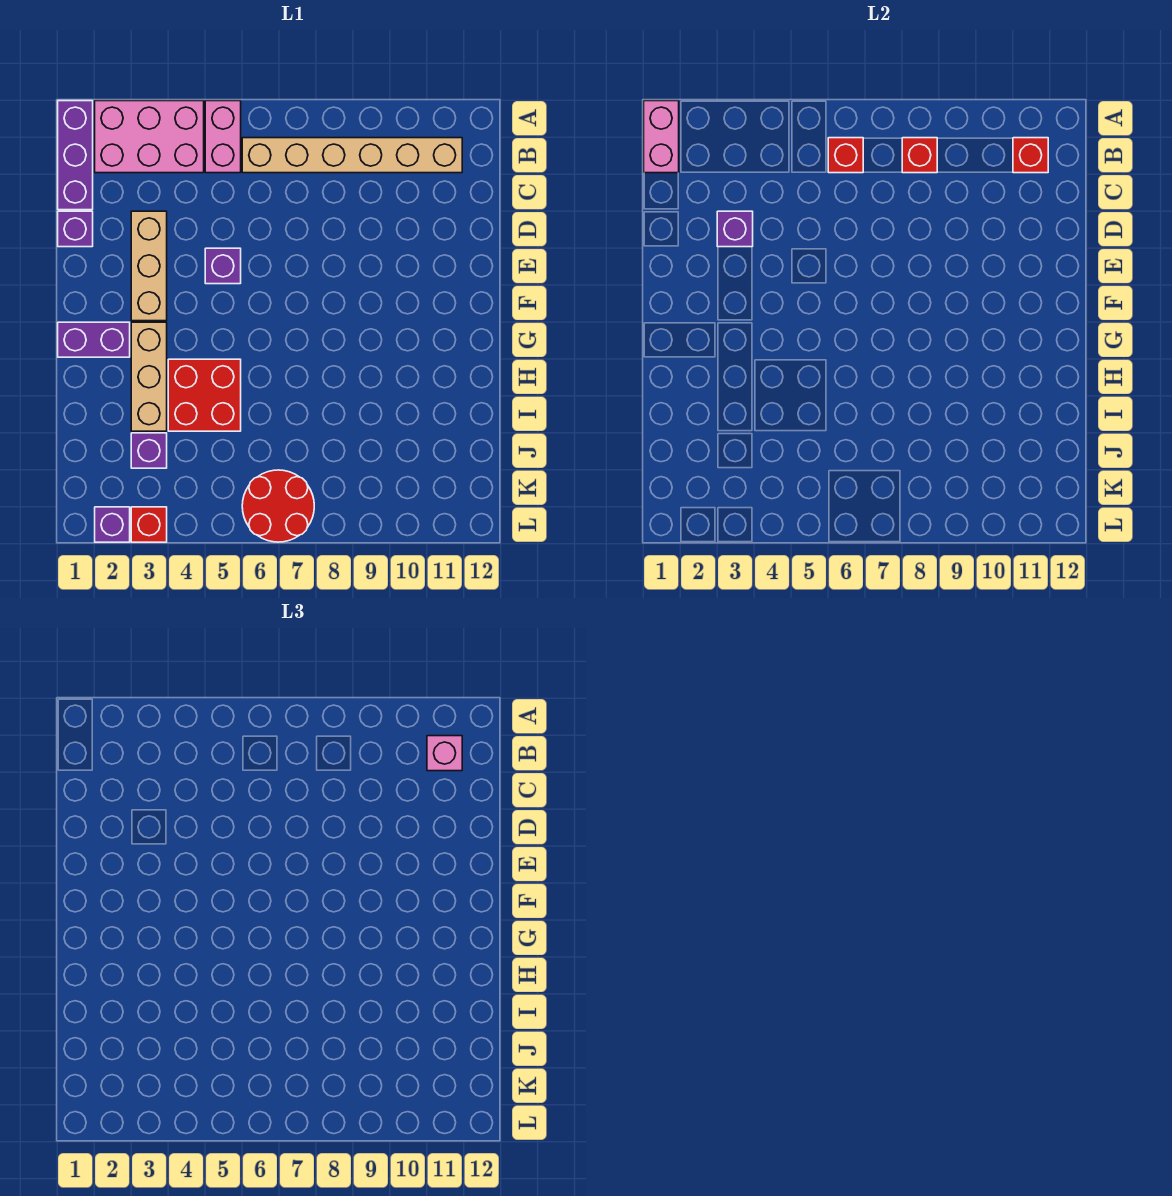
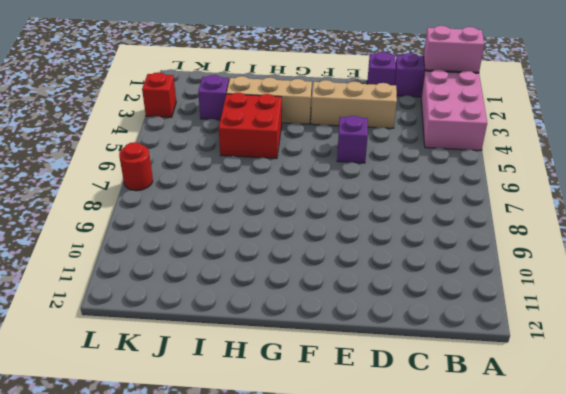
red 1x1 round brick [119,142,153,191] -> red 2x2 round brick [242,470,314,542]
none -> pink 1x2 brick [205,101,241,173]
none -> tan 1x6 brick [242,138,462,173]
none -> purple 1x2 brick [58,322,130,357]

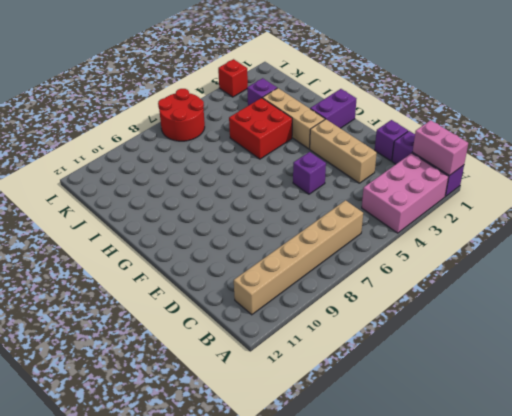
none -> pink 1x2 brick [205,101,241,173]
none -> purple 1x1 brick [95,507,130,542]
none -> red 1x1 brick [828,138,863,173]

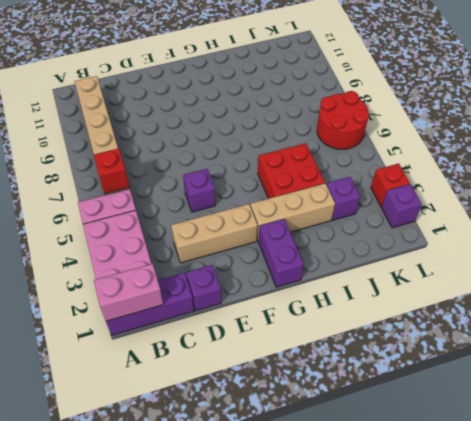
none -> red 1x1 brick [902,138,937,173]
none -> red 1x1 brick [1013,138,1048,173]
none -> purple 1x1 brick [717,211,753,247]

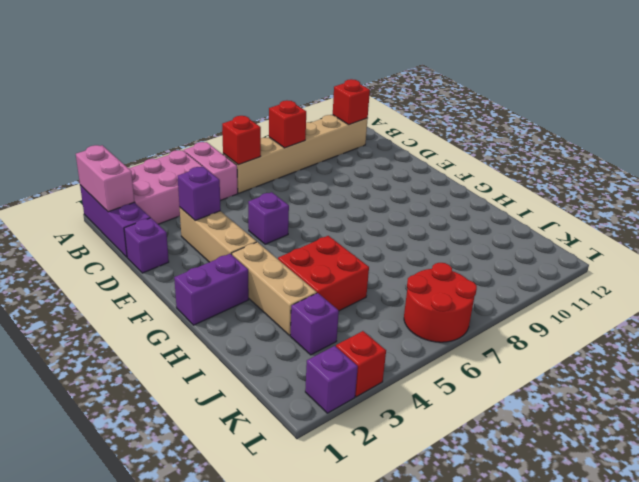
none -> pink 1x1 brick [427,736,462,771]

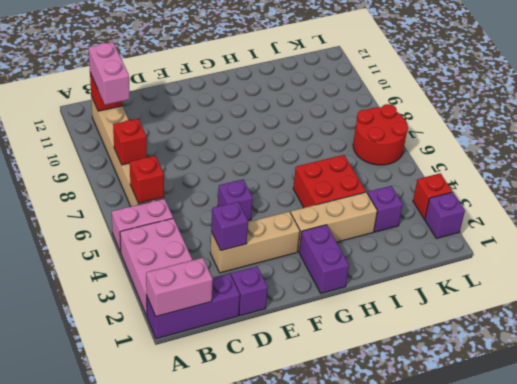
pink 1x2 brick [89,42,130,105] -> pink 1x1 brick [427,736,462,771]

